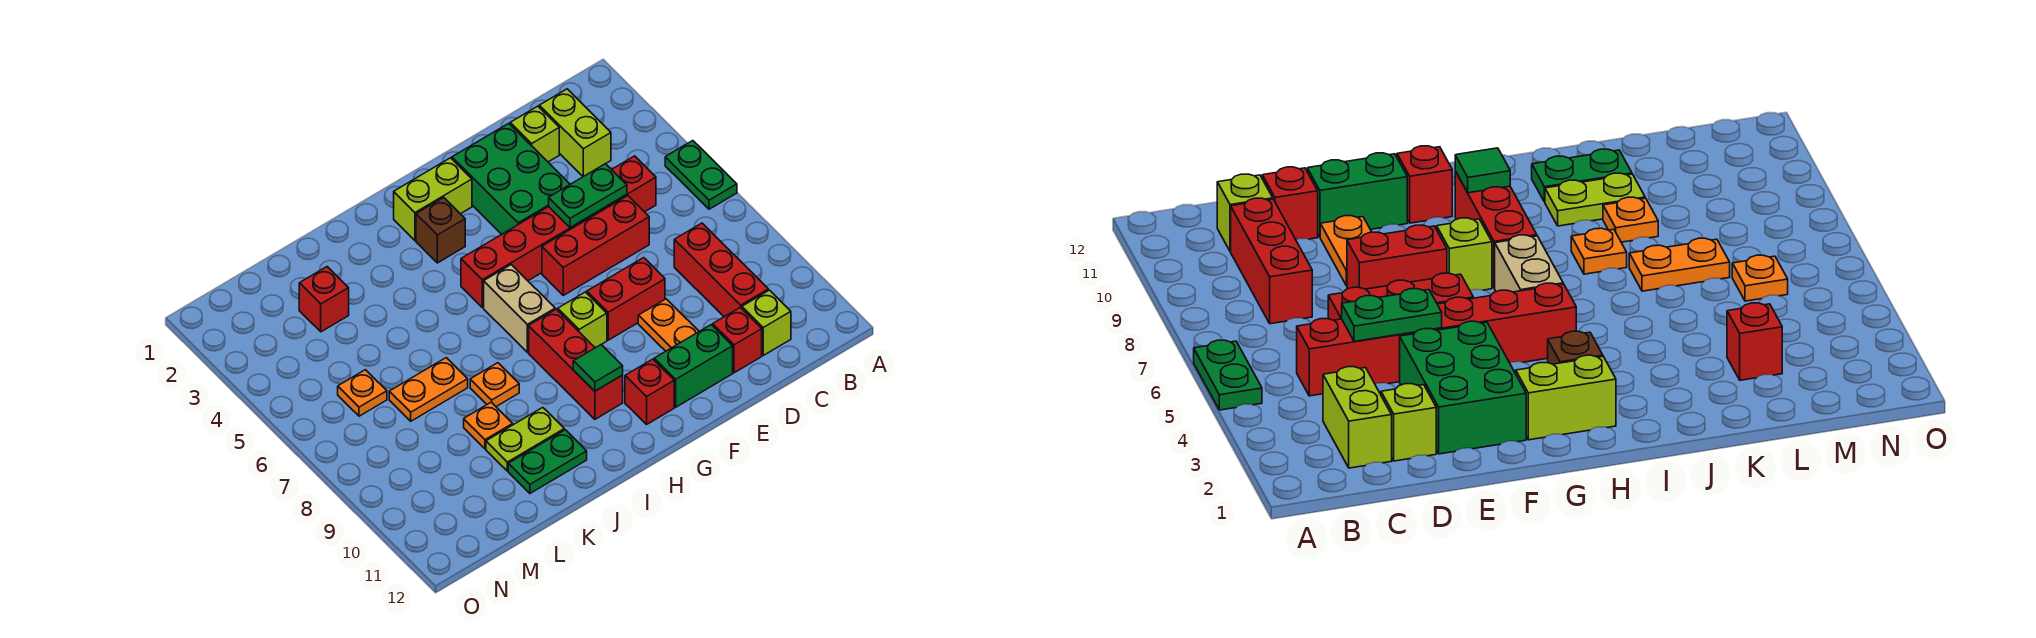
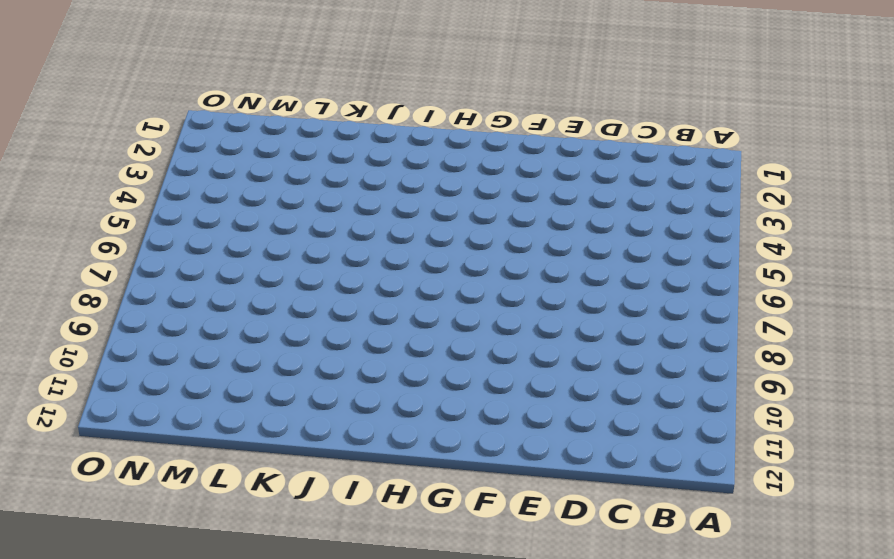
none -> green 1x2 plate [665,141,737,209]
none -> lime 1x2 brick [539,89,611,176]
none -> red 1x6 brick [461,156,656,308]

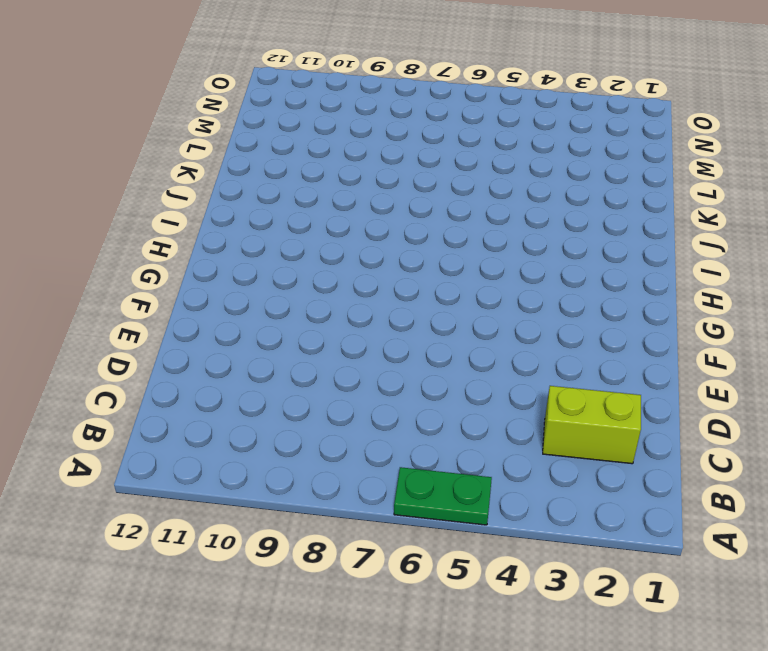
none -> red 1x6 brick [461,156,656,308]
none -> red 1x3 brick [674,223,768,317]
none -> lime 1x1 brick [742,290,791,355]

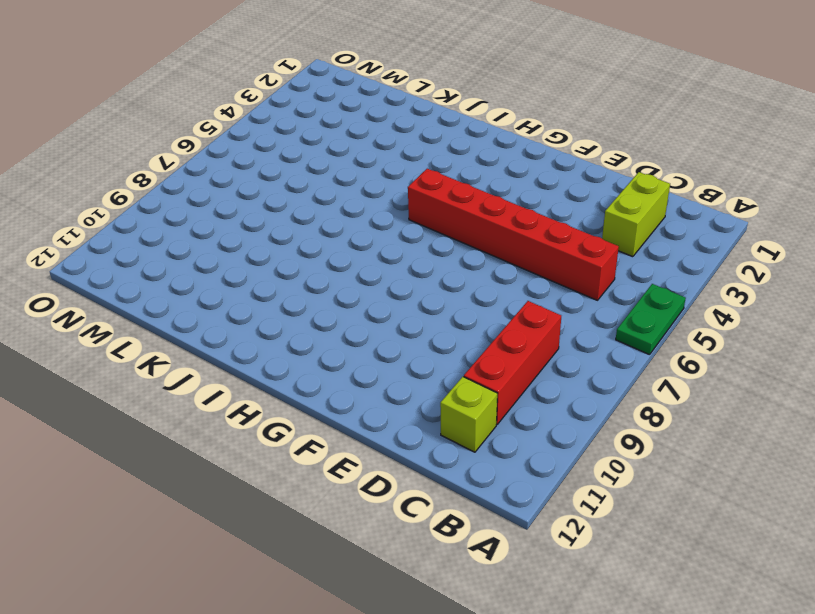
none -> lime 1x1 brick [510,106,559,162]
none -> red 1x3 brick [542,196,649,295]
none -> red 1x1 brick [713,307,762,373]

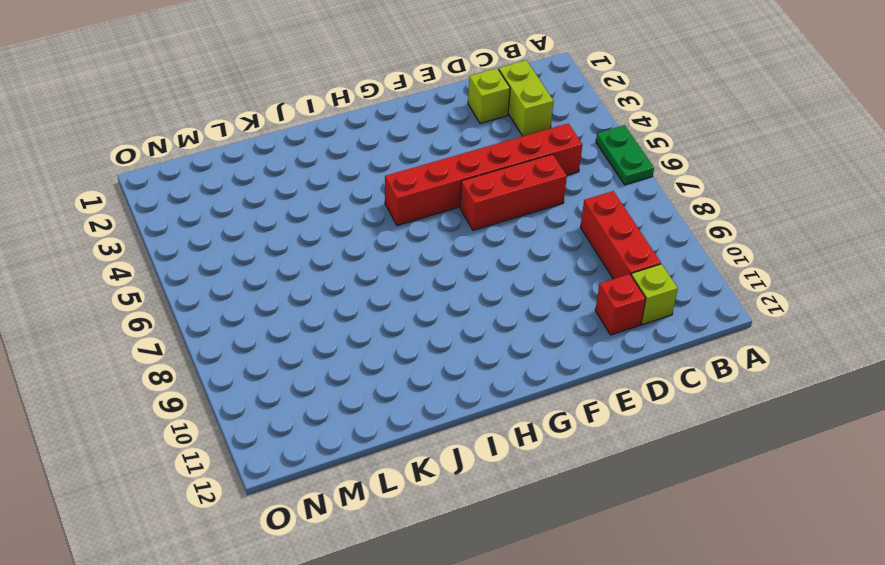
none -> green 2x3 brick [452,123,570,234]
none -> red 1x2 brick [587,258,665,340]
none -> orange 1x2 plate [638,299,699,351]

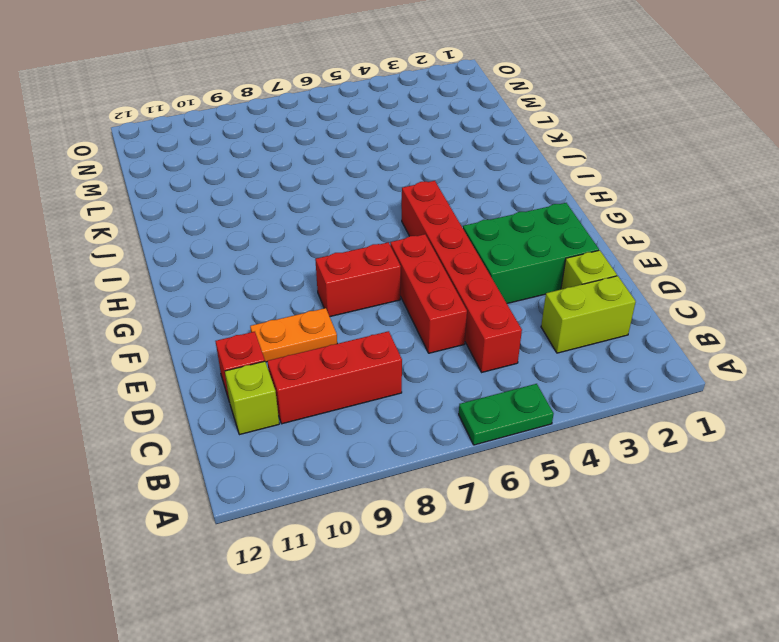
red 1x2 brick [315,242,401,317] -> red 1x2 brick turned to [587,258,665,340]
none -> green 1x2 brick [654,325,733,407]
none -> lime 1x2 brick [394,158,472,240]
none -> lime 1x1 brick [558,292,607,348]

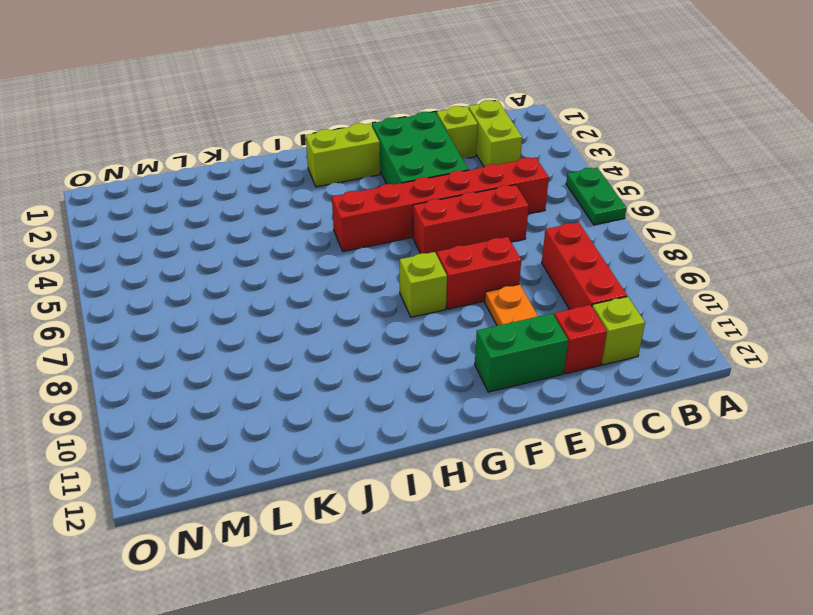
none -> red 1x1 brick [625,359,674,424]
none -> brown 1x1 brick [416,198,465,263]
none -> tan 1x2 brick [484,265,555,352]

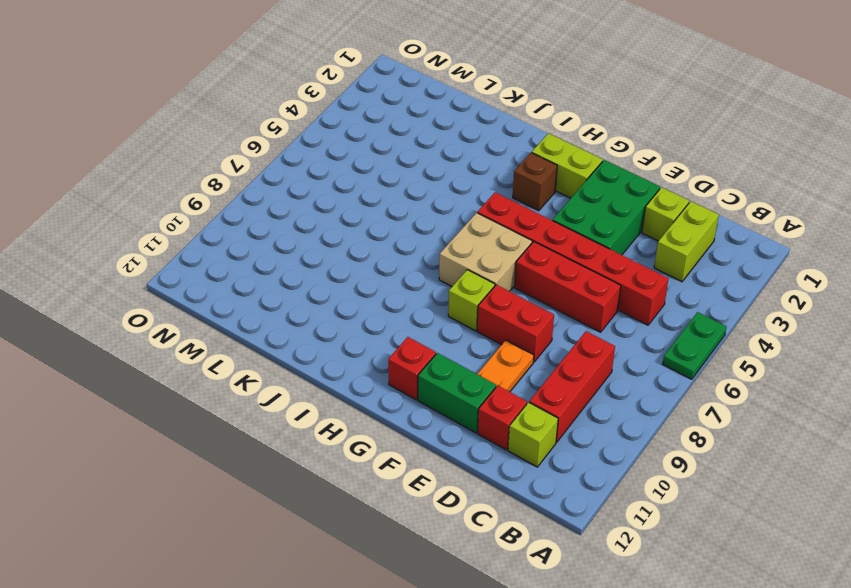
tan 2x2 brick [439,213,532,291] -> tan 1x2 brick [484,265,555,352]
none -> red 1x3 brick [529,309,623,419]
none -> orange 1x1 plate [470,363,519,407]
none -> lime 1x2 plate [486,408,564,471]

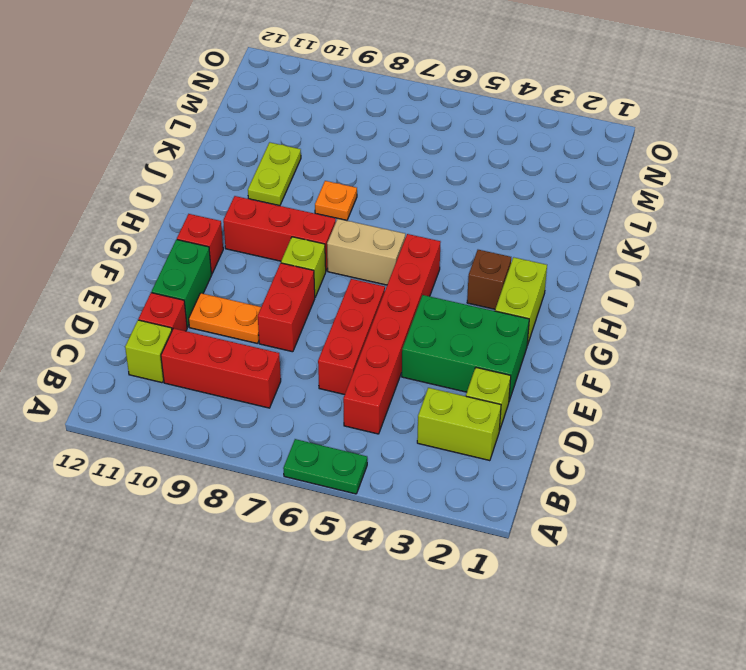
none -> green 1x2 plate [508,430,587,493]
none -> orange 1x2 plate [389,358,468,421]
none -> orange 1x1 plate [464,402,513,449]

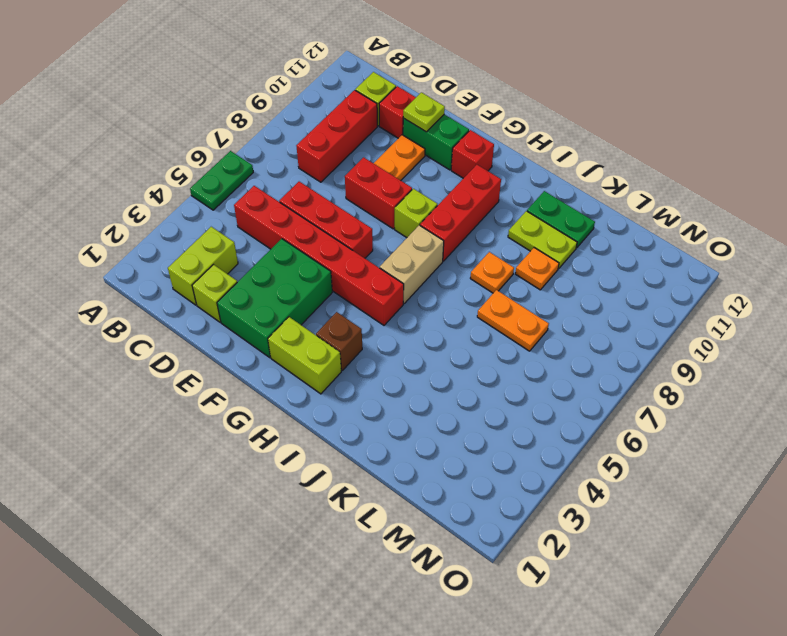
lime 1x1 plate [403,92,445,132] -> none
none -> red 1x1 brick [299,267,349,332]
none -> orange 1x1 plate [338,370,387,416]
none -> green 1x2 plate [549,164,627,228]

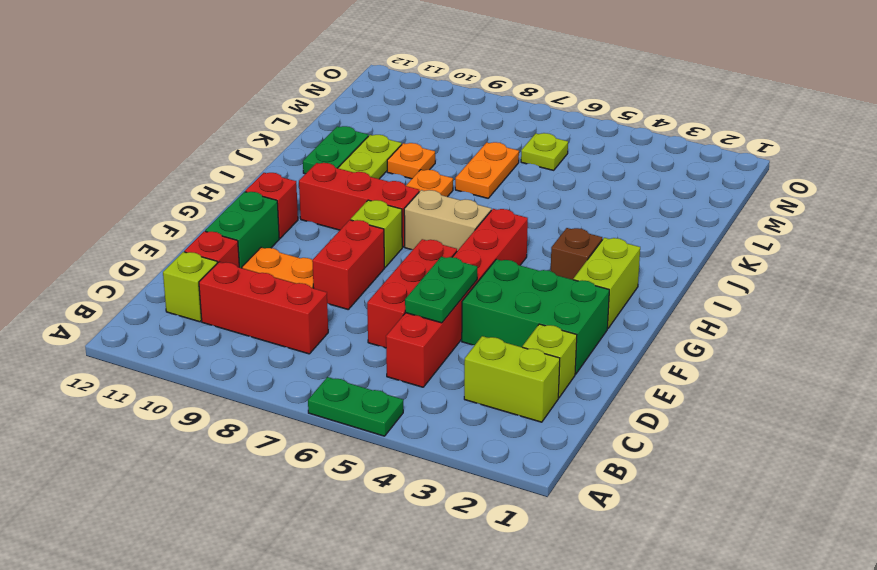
lime 1x1 plate [521,133,568,170] -> orange 1x1 plate [338,370,387,416]
none -> red 1x1 brick [299,267,349,332]
none -> green 1x1 tile [573,345,623,391]

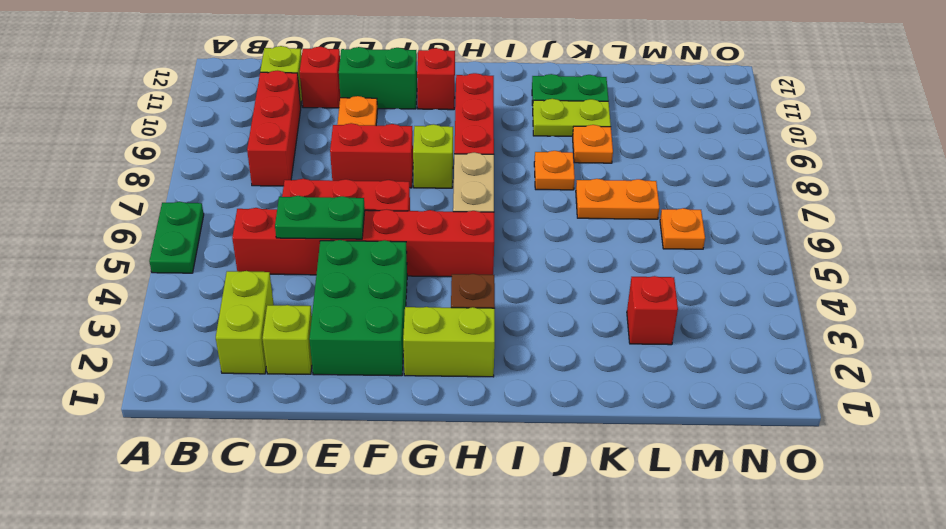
none -> green 1x1 tile [573,345,623,391]

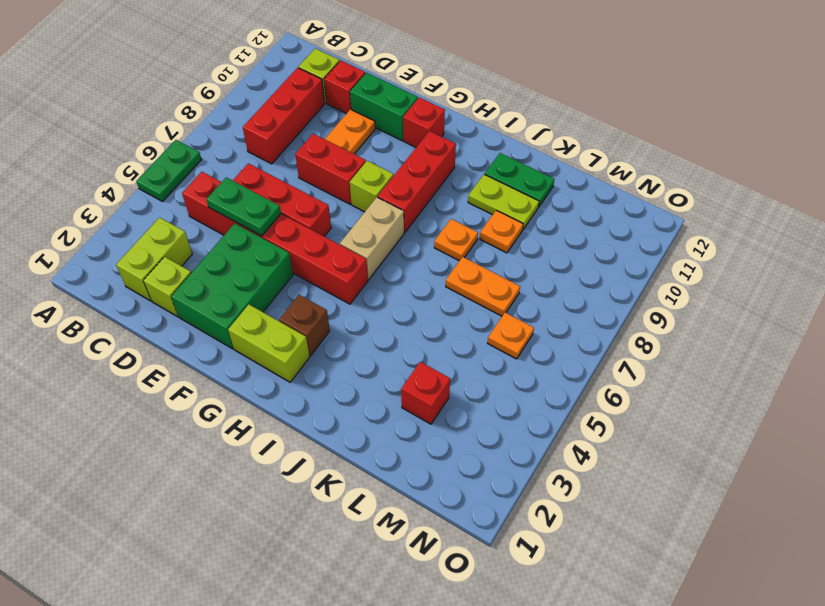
none -> green 1x1 tile [573,345,623,391]

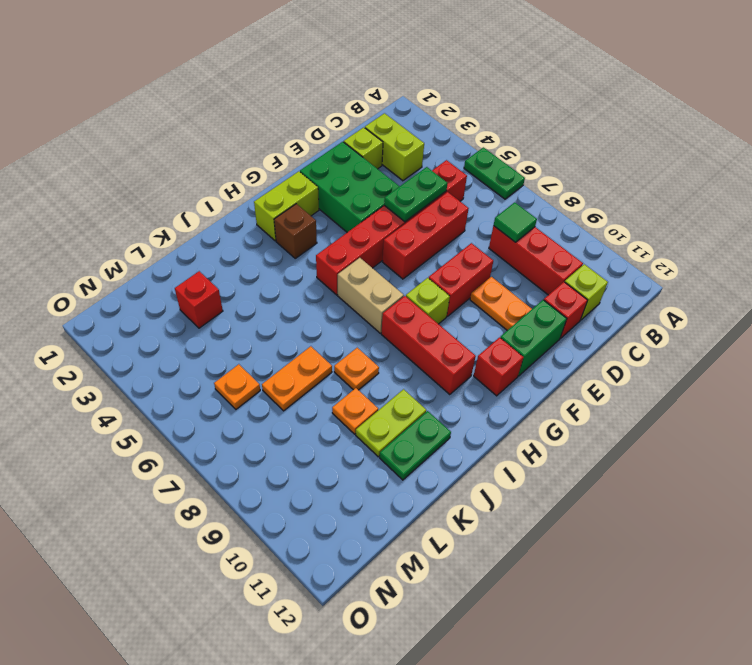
green 1x1 tile [494,202,537,242] -> green 1x1 tile moved to [573,345,623,391]

